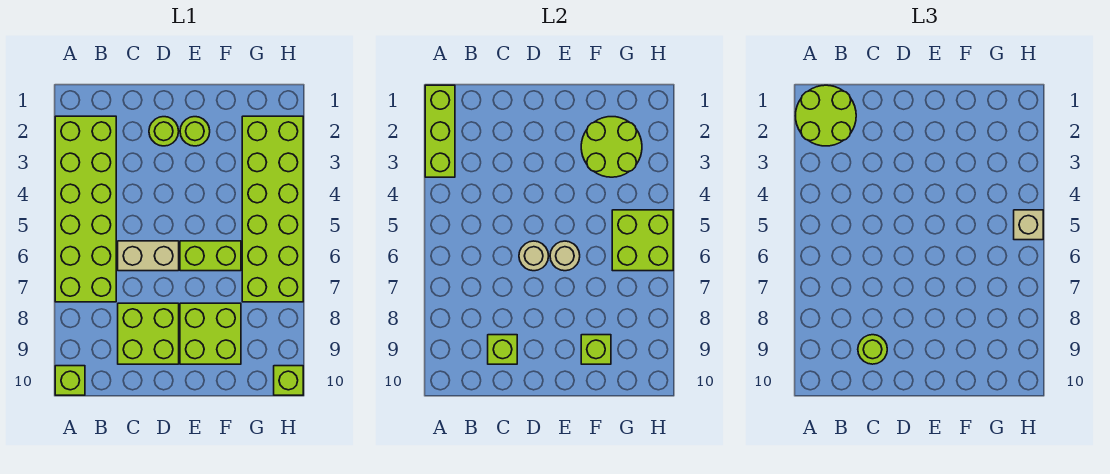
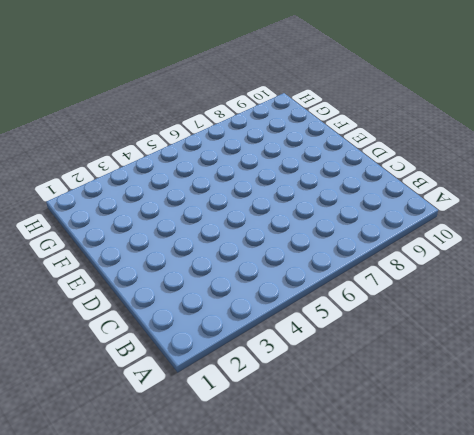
none -> lime 2x6 brick [55,116,116,302]
none -> lime 1x1 brick [55,366,85,395]
none -> tan 1x2 brick [118,241,179,271]

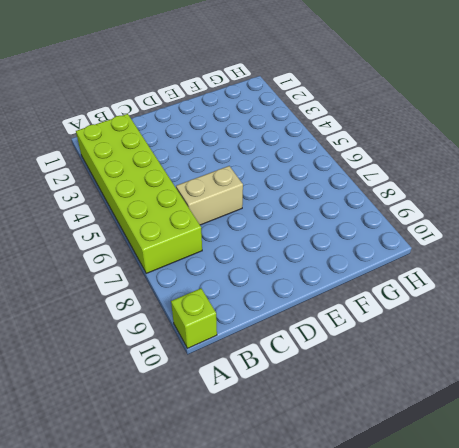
none -> lime 2x2 brick [118,303,179,364]
none -> lime 1x1 round brick [149,117,179,146]
none -> lime 1x1 round brick [180,117,210,146]

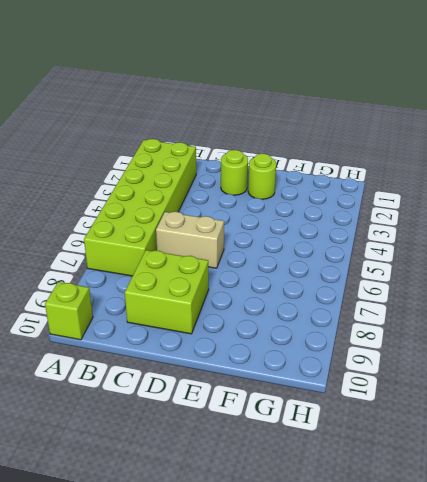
none -> lime 1x2 brick [180,241,241,271]
none -> lime 2x2 brick [180,303,241,364]
none -> lime 2x6 brick [242,116,303,302]

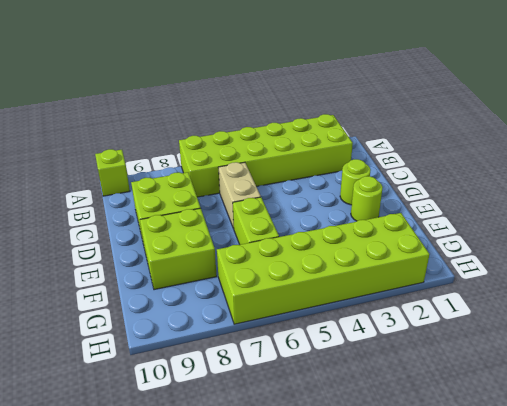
none -> lime 1x1 brick [274,366,303,395]
none -> lime 1x3 brick [425,85,455,177]
none -> lime 1x1 brick [488,335,517,364]

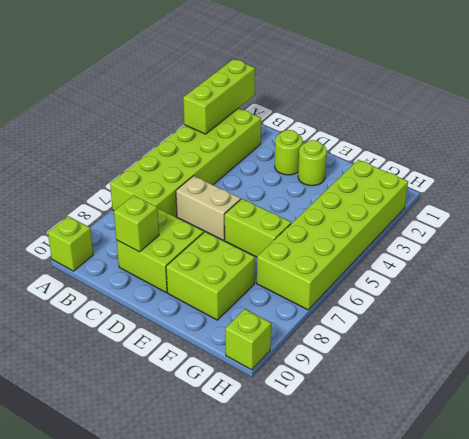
none -> tan 1x1 round brick [519,241,549,271]
none -> tan 1x1 round brick [550,241,580,271]
none -> lime 2x2 round brick [581,117,642,177]

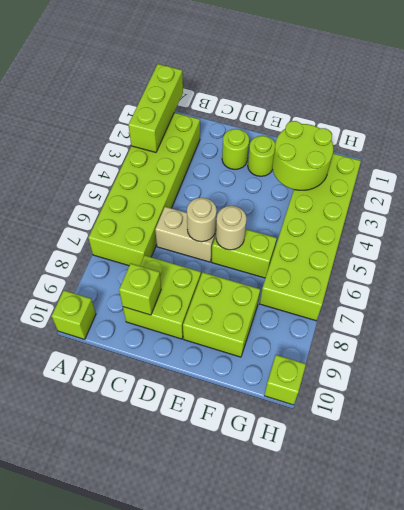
none -> lime 1x1 brick [581,335,611,364]
none -> lime 2x2 brick [612,210,673,271]
none -> lime 2x2 round brick [796,85,856,146]

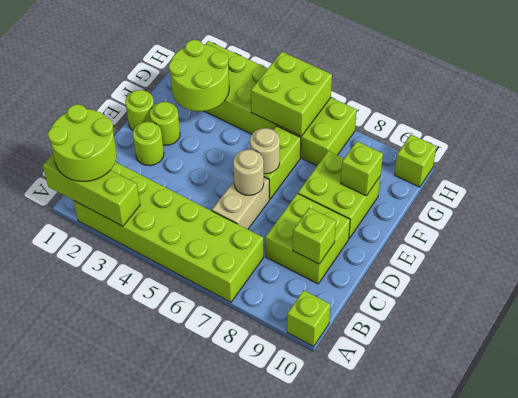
lime 1x1 round brick [125,90,154,130] -> lime 1x1 round brick moved to [858,335,887,364]
none -> tan 1x1 brick [1014,210,1043,240]

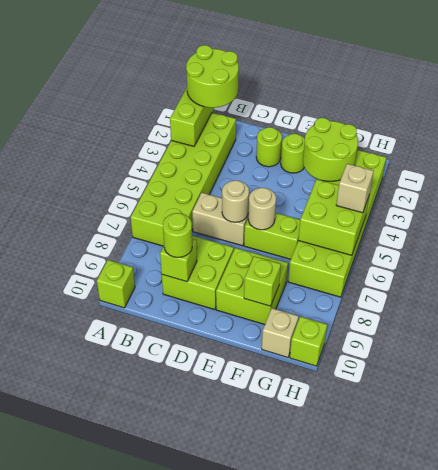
tan 1x1 brick [262,308,299,357] -> none

